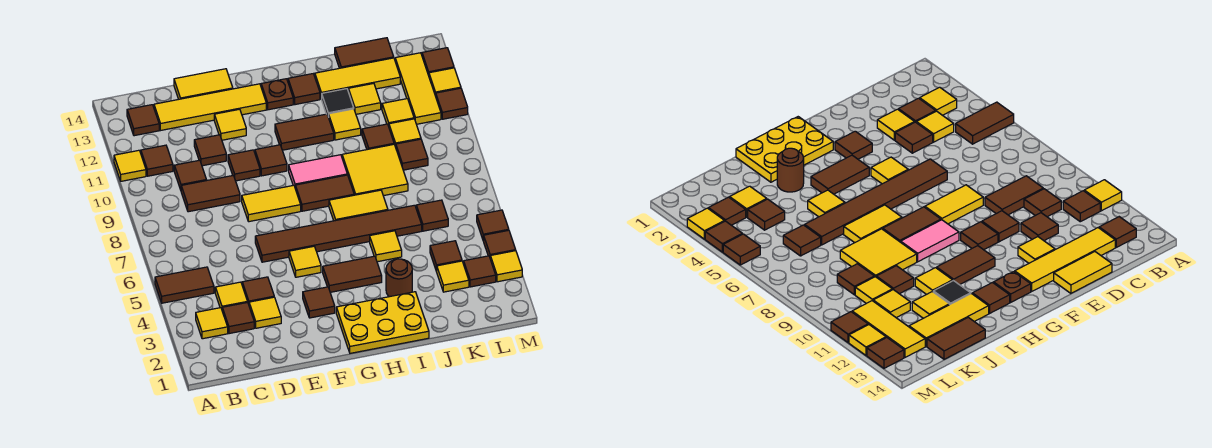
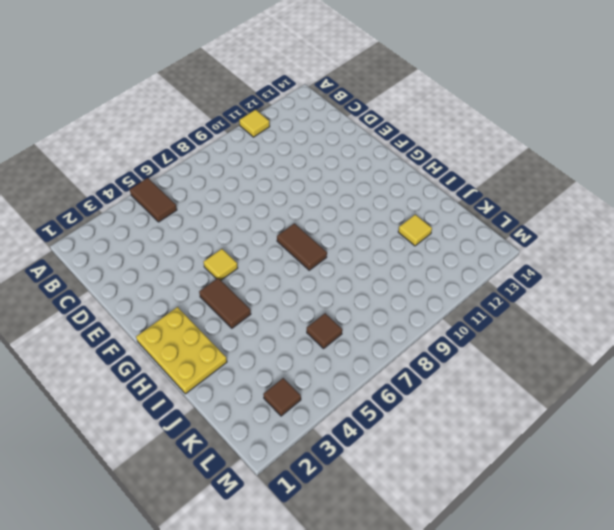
none -> yellow 1x1 tile [196,308,228,339]
none -> brown 1x1 tile [141,145,173,176]
none -> brown 1x1 tile [127,105,159,136]
none -> brown 1x1 tile [222,302,254,334]

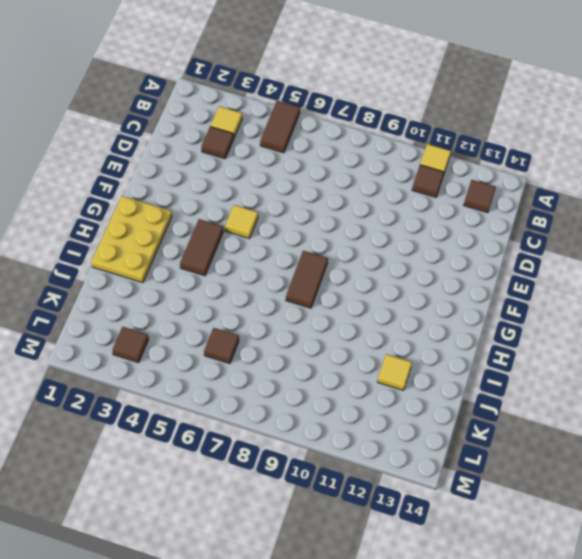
none -> yellow 1x1 tile [215,282,248,309]
none -> brown 1x2 tile [181,176,240,212]
none -> brown 1x1 tile [174,160,207,190]
none -> yellow 1x4 tile [154,84,266,130]

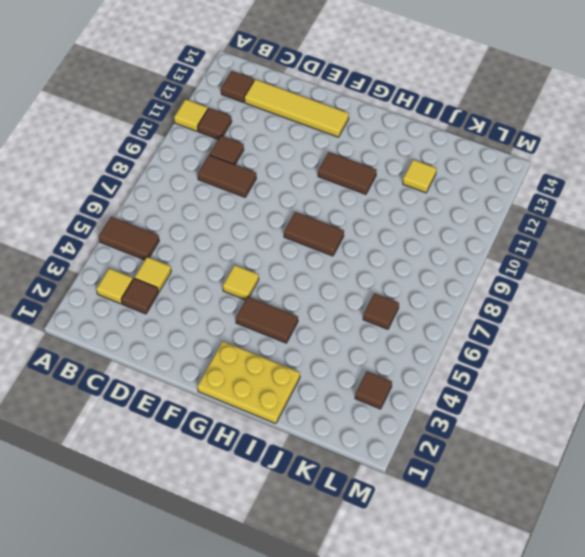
none -> yellow 1x1 tile [249,297,281,328]
none -> brown 1x1 tile [242,277,274,304]
none -> brown 1x1 tile [194,135,226,166]
none -> yellow 1x2 tile [174,69,233,99]

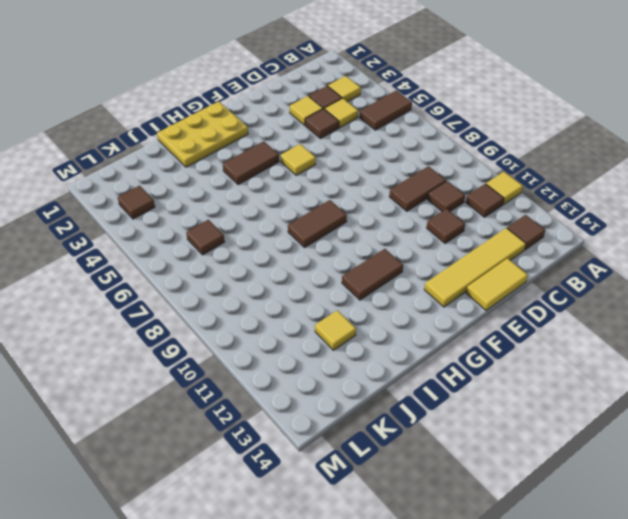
none -> brown 1x6 tile [255,205,422,262]
none -> yellow 1x2 tile [242,185,301,222]
none -> brown 1x1 tile [228,150,260,181]
none -> yellow 1x1 tile [214,109,246,140]

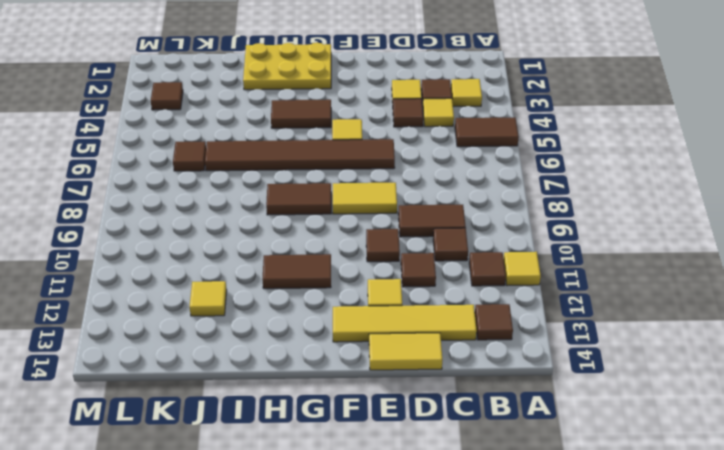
none -> brown 1x1 tile [303,287,335,318]
none -> brown 1x1 tile [255,145,287,176]
none -> pink 1x2 tile [289,155,347,186]
none -> brown 1x1 plate [261,79,293,110]

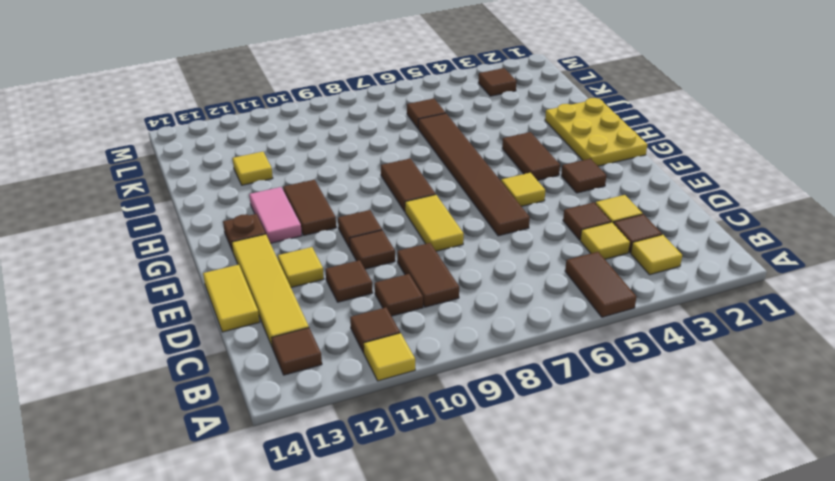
pink 1x2 tile [249,187,302,243] -> pink 1x2 tile moved to [289,155,347,186]
none -> yellow 1x2 tile [329,190,388,221]
none -> brown 1x1 tile [288,74,320,105]
none -> brown 1x1 round brick [386,259,412,297]
none -> yellow 1x1 tile [370,231,402,262]

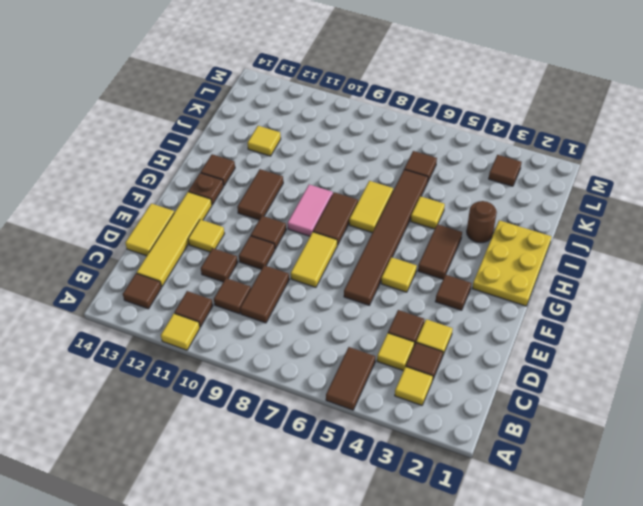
none -> yellow 2x2 tile [342,144,408,196]
none -> yellow 1x1 tile [329,109,361,140]
none -> black 1x1 tile [322,89,354,117]
none -> yellow 1x3 tile [315,58,400,99]

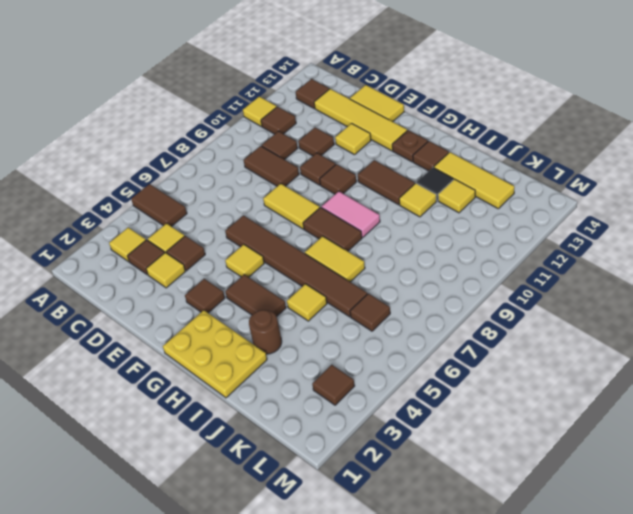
none -> yellow 2x2 tile [342,144,408,196]
none -> brown 1x1 tile [362,124,394,150]
none -> brown 1x2 tile [335,38,394,68]
none -> yellow 1x1 tile [437,261,469,292]

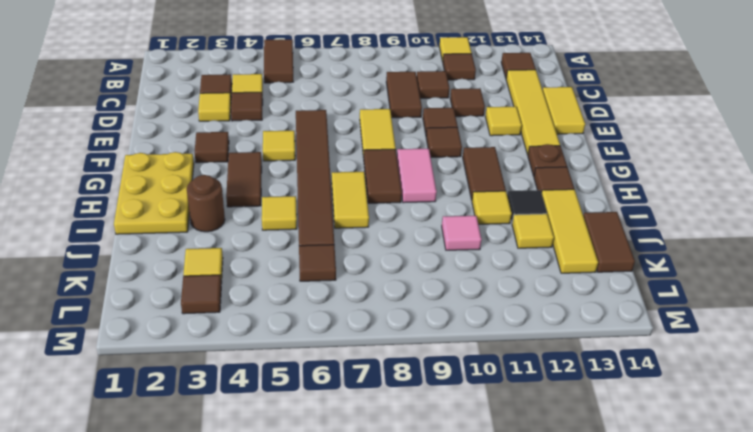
pink 1x1 tile [442,216,482,250] -> brown 1x1 tile [362,124,394,150]
none -> yellow 1x1 tile [196,308,228,339]
none -> yellow 2x2 tile [342,144,408,196]
none -> brown 1x1 tile [430,241,462,272]
none -> brown 1x1 tile [396,139,428,170]

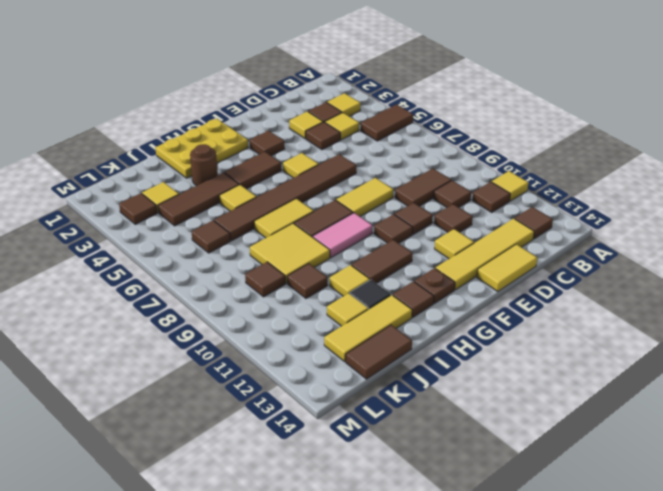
brown 1x3 tile [158,173,239,226] -> brown 1x1 tile [430,241,462,272]
none -> yellow 1x1 tile [389,119,421,147]
none -> yellow 1x1 tile [382,99,414,126]
none -> yellow 1x3 tile [395,53,441,124]
none -> yellow 1x1 tile [490,251,522,282]

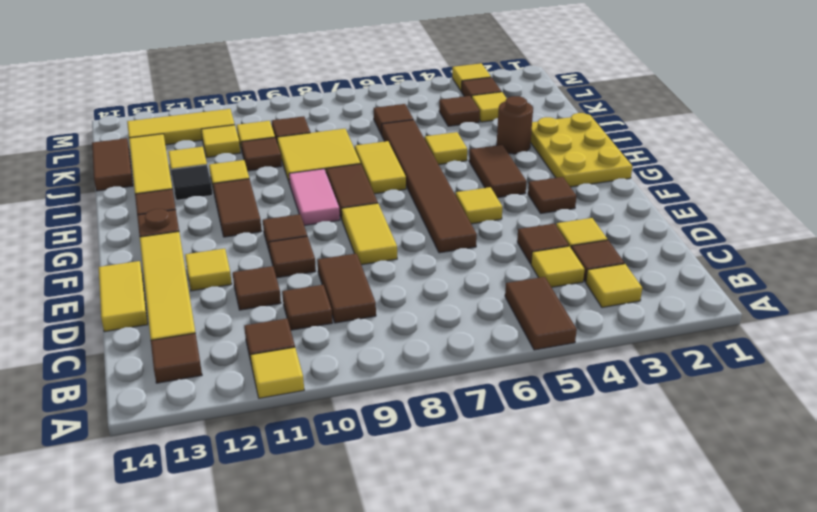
none -> brown 1x1 tile [484,230,516,257]
none -> brown 1x1 tile [477,210,509,241]
none -> brown 1x1 tile [436,88,468,119]
none -> yellow 1x1 tile [429,68,461,96]

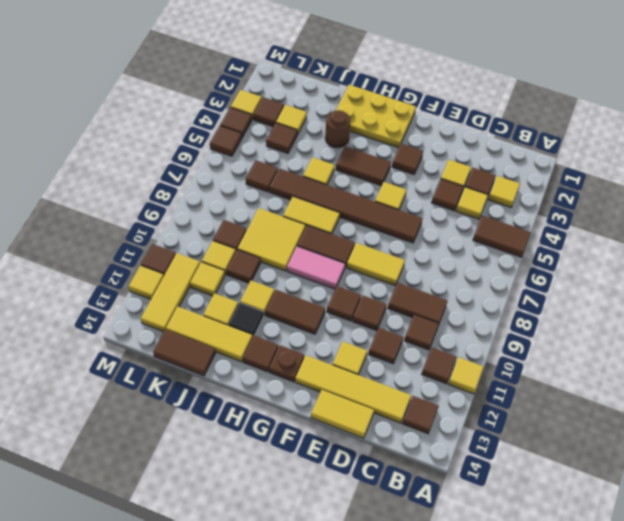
none -> brown 1x1 tile [422,48,454,75]

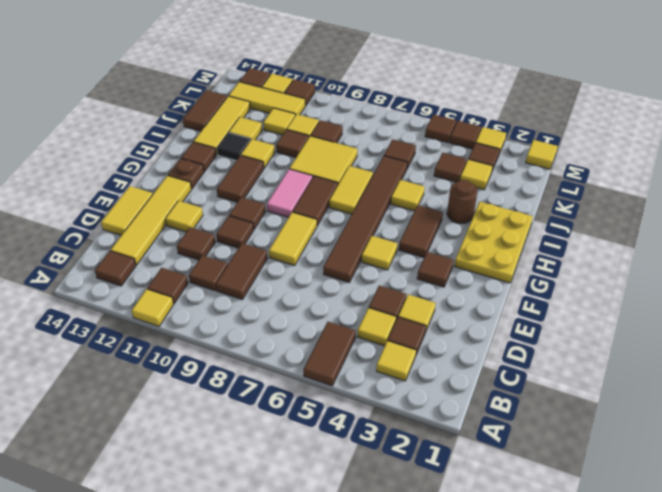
yellow 1x1 tile [526,140,558,169] -> none

